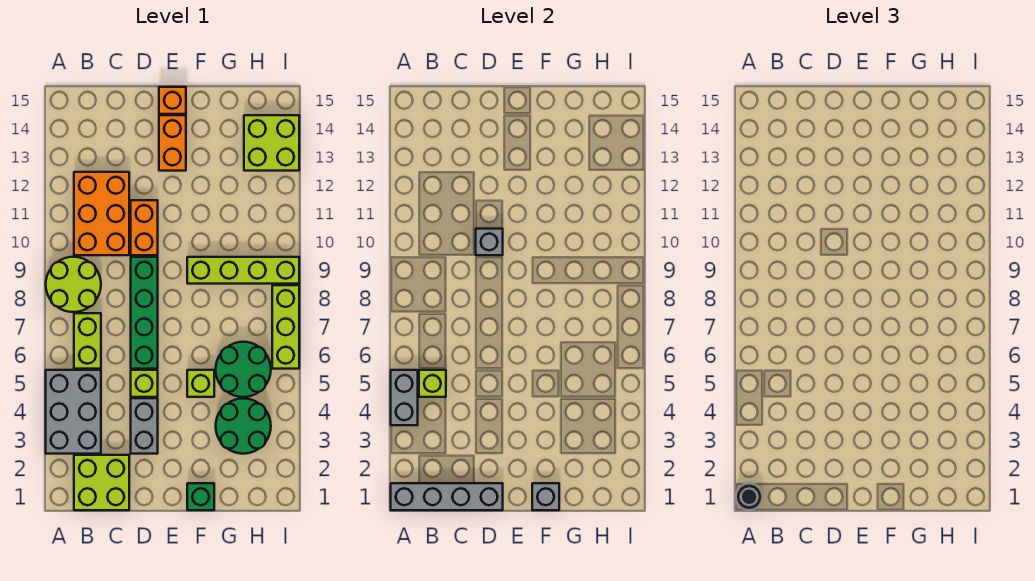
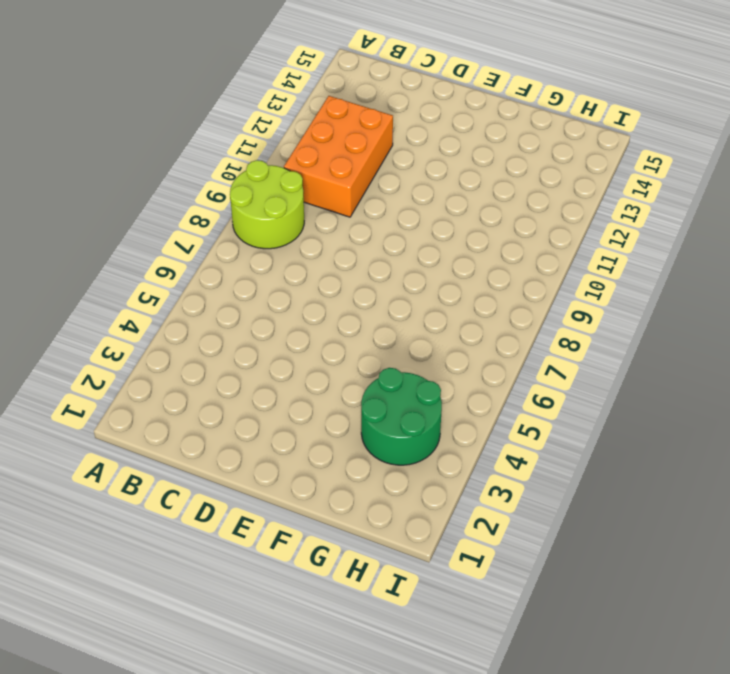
none -> grey 2x3 brick [46,370,101,454]
none -> lime 2x2 brick [74,455,129,510]
none -> lime 1x2 brick [74,313,101,369]

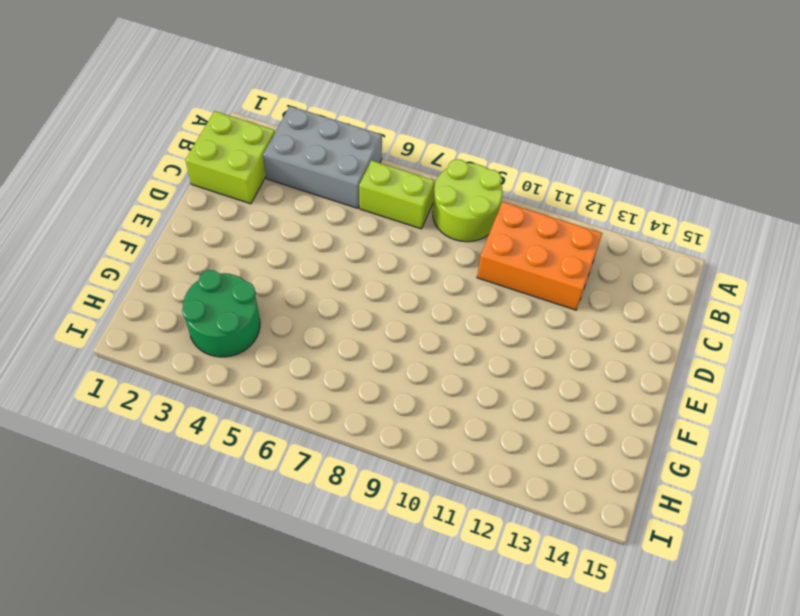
none -> grey 1x2 brick [131,398,158,454]
none -> lime 1x1 brick [131,370,158,397]
none -> green 1x4 brick [131,257,158,369]

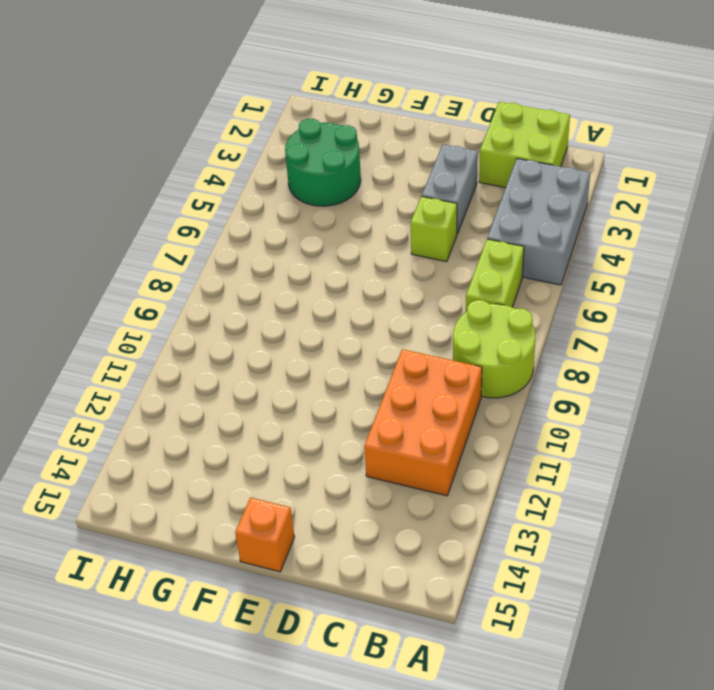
none -> green 1x4 brick [131,257,158,369]
none -> orange 1x2 brick [131,200,158,255]
none -> orange 1x2 brick [159,115,186,171]

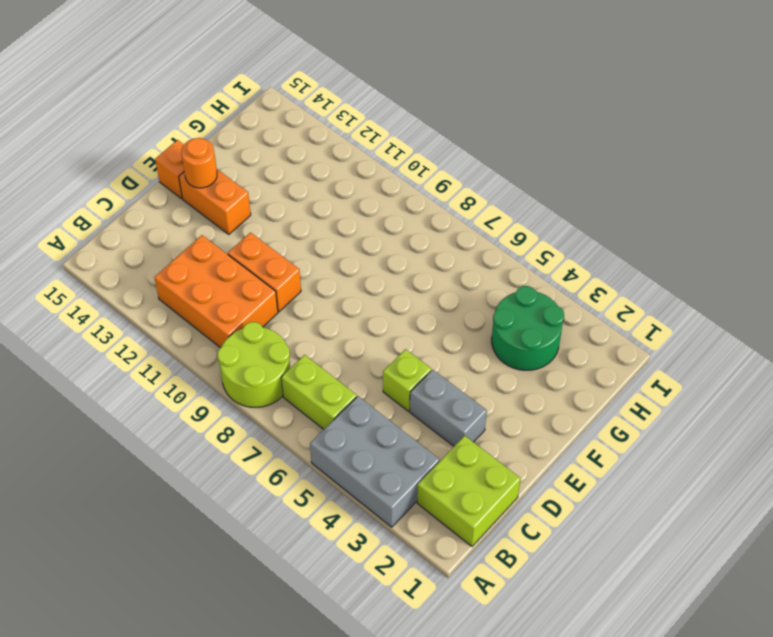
orange 1x1 round brick [181,138,217,188] -> none
none -> green 1x4 brick [131,257,158,369]
none -> green 1x1 brick [187,483,214,510]
none -> lime 1x1 brick [187,370,214,397]

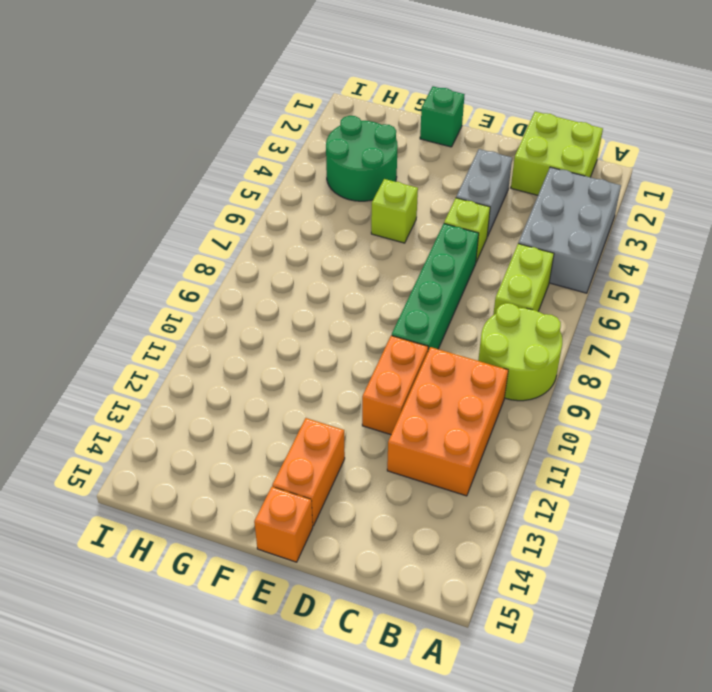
none -> lime 1x4 brick [187,257,299,284]
none -> green 2x2 round brick [216,342,271,397]
none -> lime 2x2 brick [244,115,299,171]

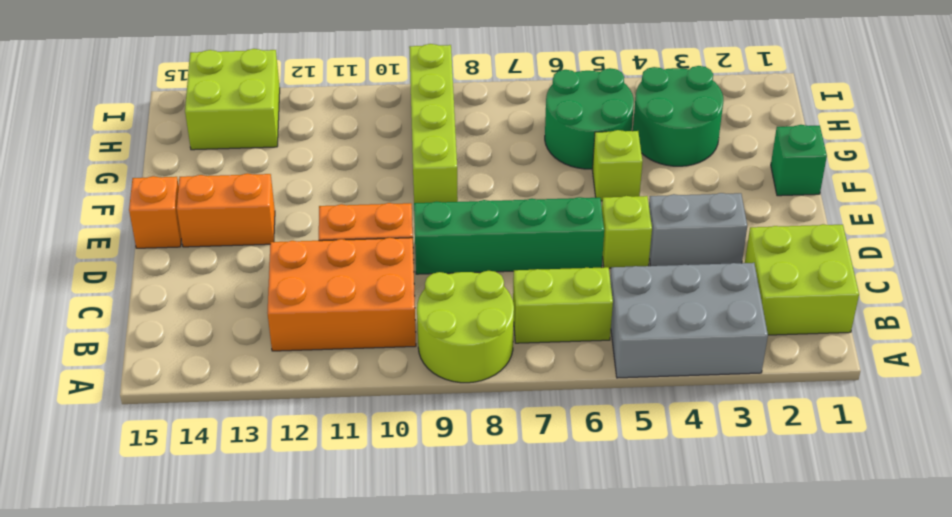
none -> lime 1x3 brick [272,285,299,369]
none -> grey 1x4 brick [391,483,503,510]
none -> grey 1x2 brick [391,370,418,425]

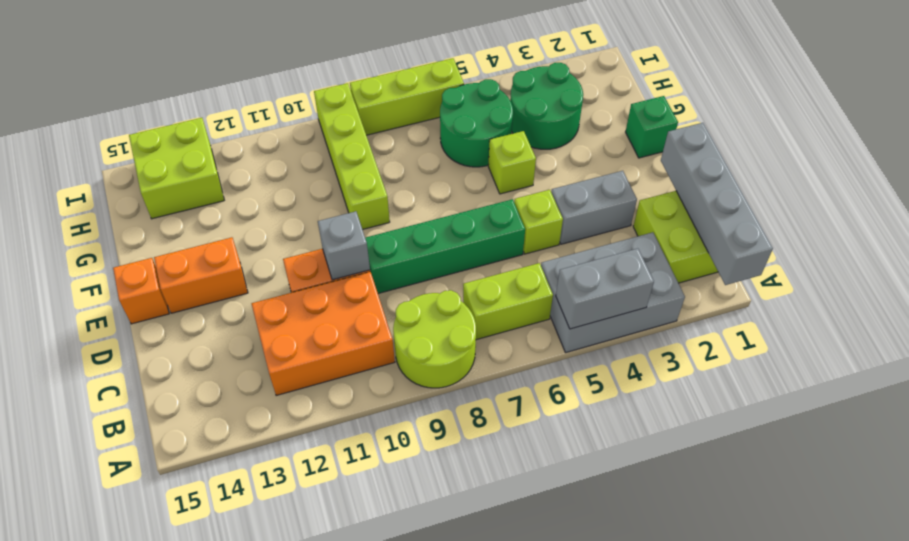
none -> lime 1x1 brick [419,370,446,397]
none -> grey 1x1 brick [532,483,559,510]
none -> black 1x1 round brick [736,483,763,510]

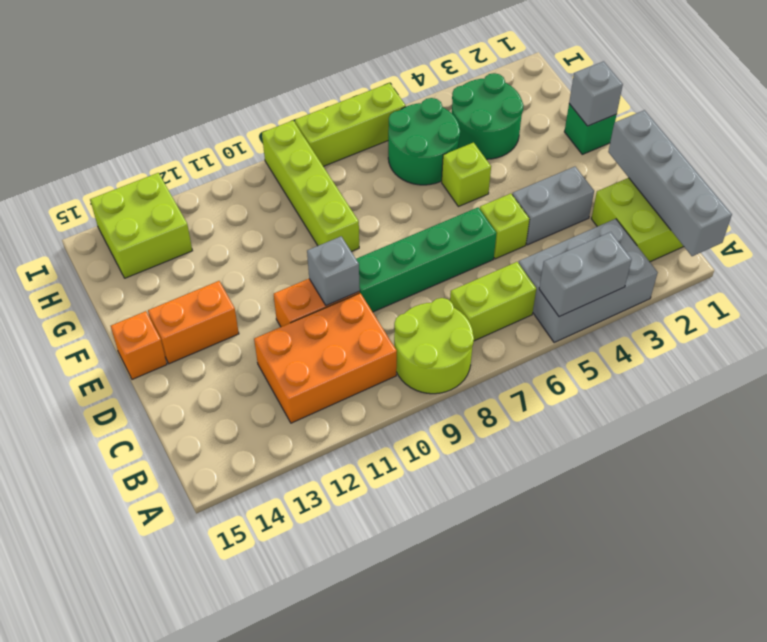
none -> lime 1x1 brick [419,370,446,397]
none -> black 1x1 round brick [736,483,763,510]

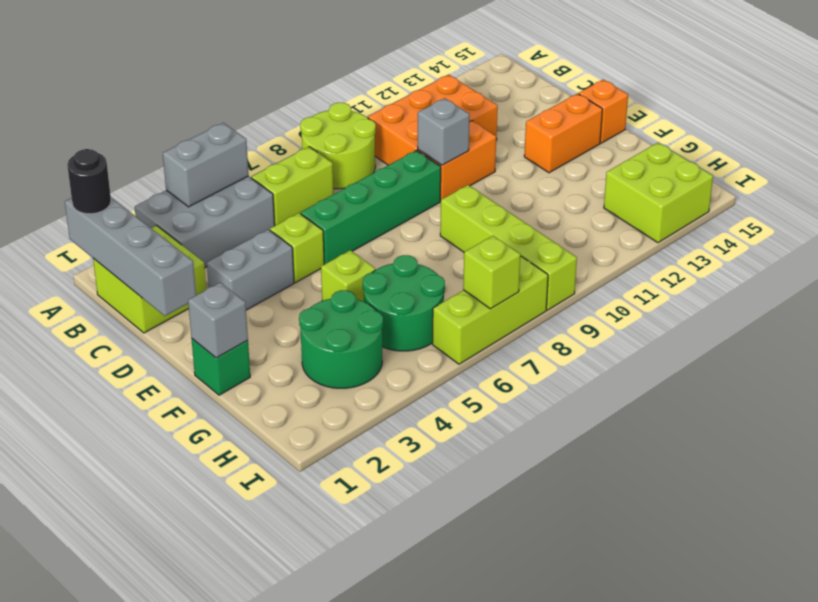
lime 1x1 brick [463,236,520,309] -> lime 1x1 brick moved to [419,370,446,397]

